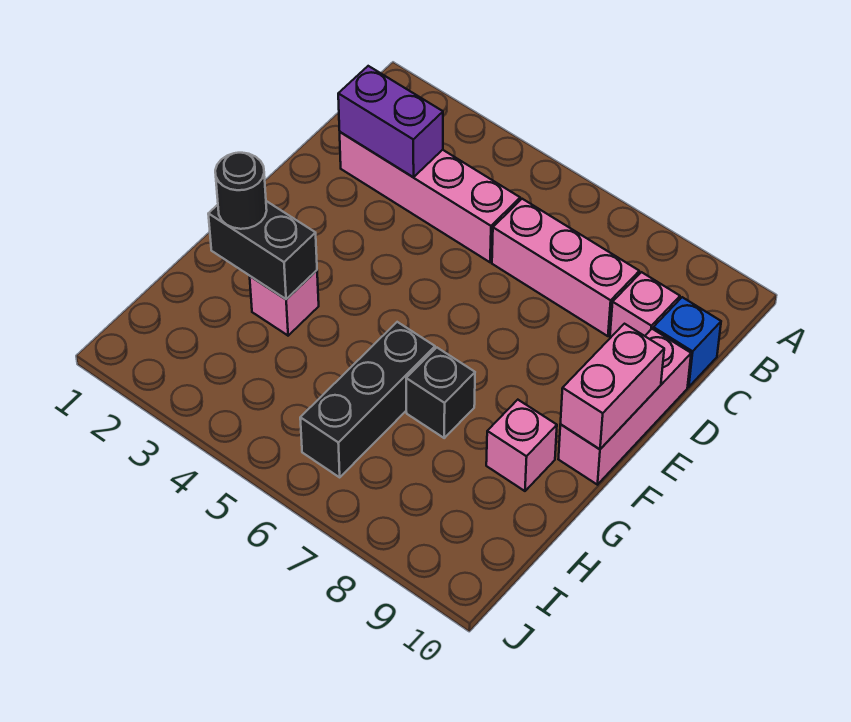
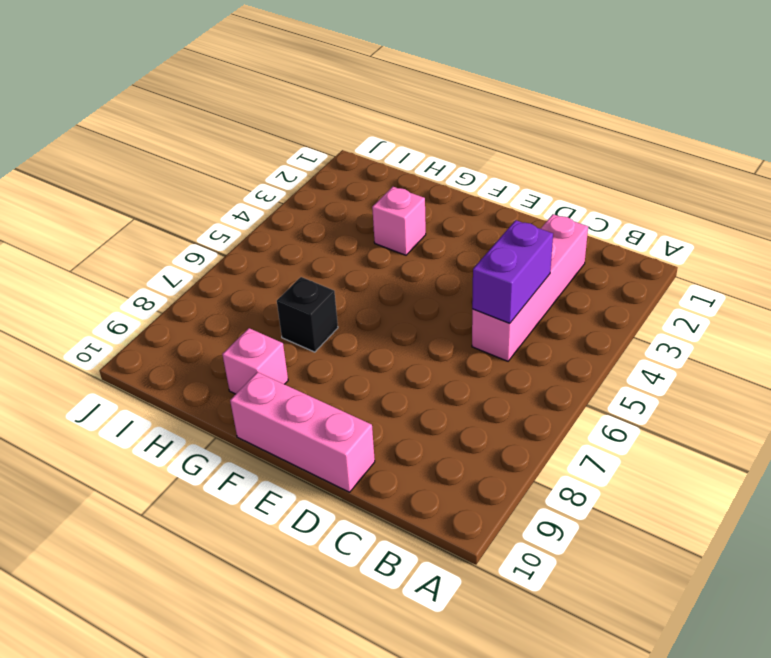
purple 1x2 brick [472,220,553,323] -> purple 1x2 brick moved to [338,66,443,177]
none -> pink 1x3 brick [492,199,639,336]
none -> pink 1x1 brick [610,272,680,338]
none -> blue 1x1 brick [653,297,721,387]

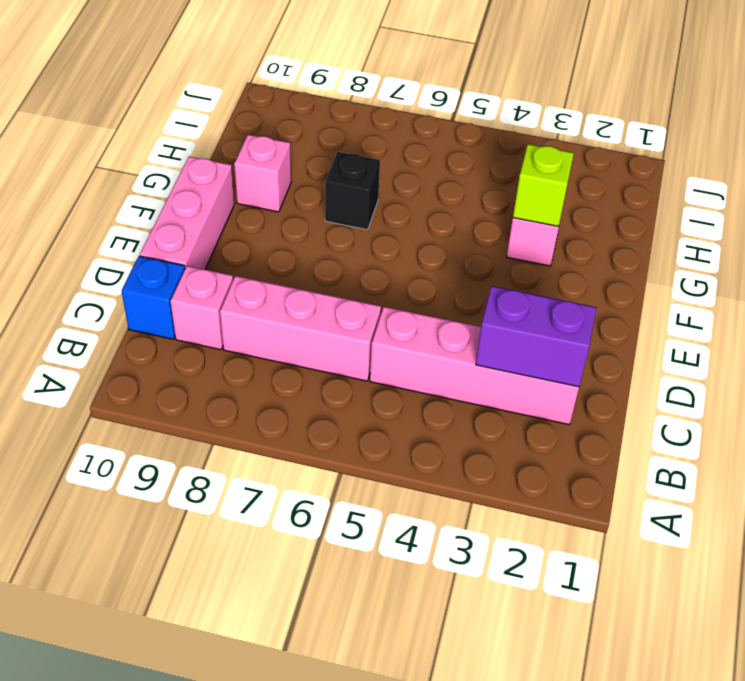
lime 1x1 brick [513,144,574,226] -> black 1x2 brick [208,201,317,299]
none -> black 1x3 brick [300,322,435,477]
none -> pink 1x2 brick [561,324,664,449]
none -> black 1x1 round brick [215,153,267,229]

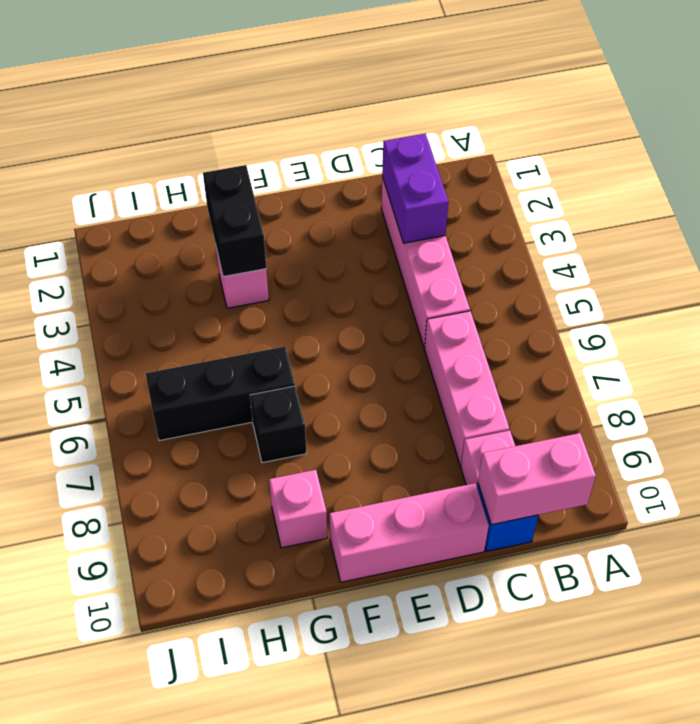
pink 1x2 brick [478,433,596,525] -> pink 1x2 brick moved to [561,324,664,449]
none -> black 1x1 round brick [215,153,267,229]

